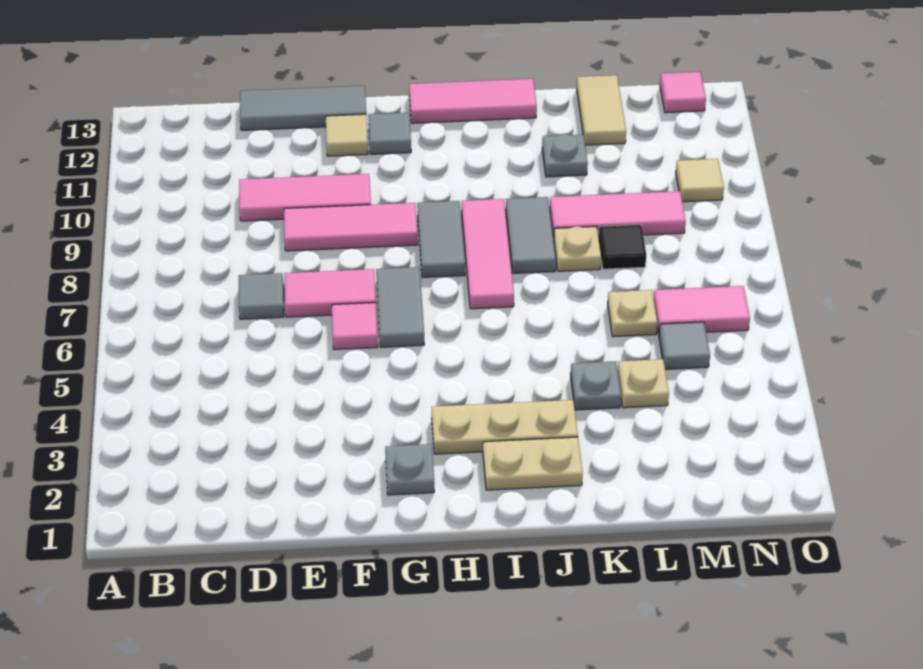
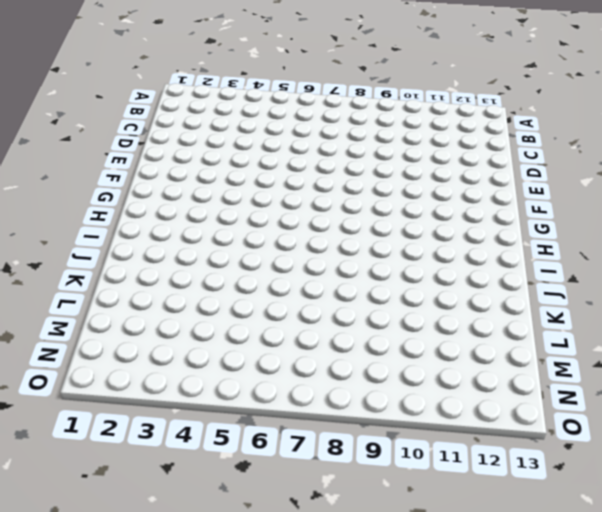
none -> grey 1x1 tile [239,273,284,319]
none -> pink 1x3 tile [239,174,371,221]
none -> grey 1x3 tile [240,86,366,130]

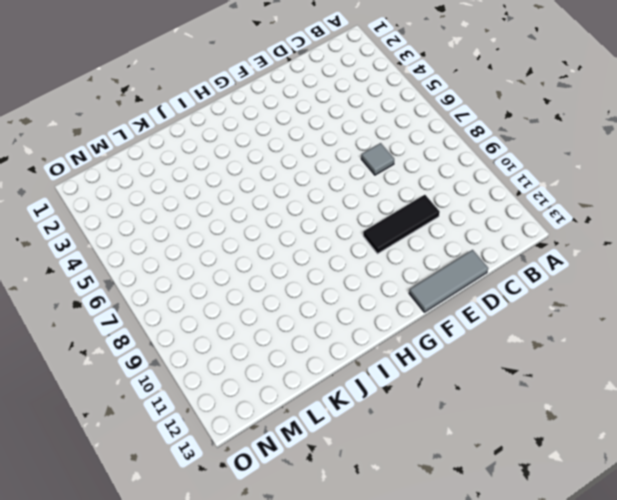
black 1x3 tile [363,195,440,254] -> pink 1x3 tile [239,174,371,221]
none -> pink 1x2 tile [285,269,376,317]
none -> pink 1x3 tile [284,203,418,251]
none -> pink 1x1 tile [332,303,378,350]

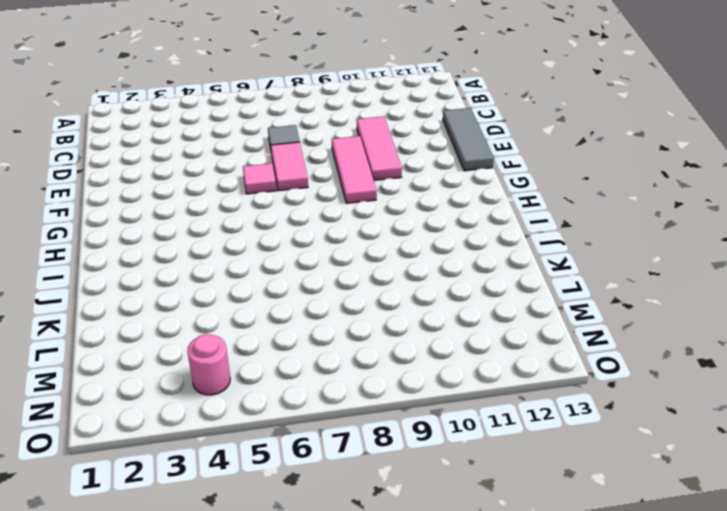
pink 1x1 round brick [187,334,230,395] -> none
none -> tan 1x1 tile [326,114,368,156]
none -> grey 1x1 plate [385,444,434,495]
none -> grey 1x2 tile [376,267,424,347]

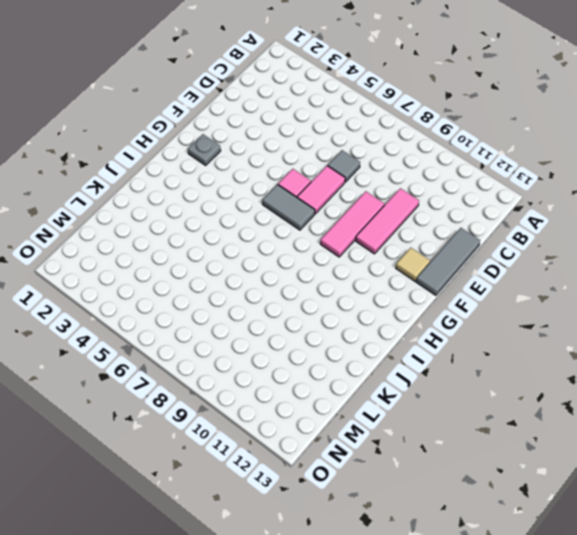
none -> grey 1x1 tile [368,113,411,154]
none -> tan 1x3 plate [432,400,578,454]
none -> grey 1x2 tile [417,201,465,278]

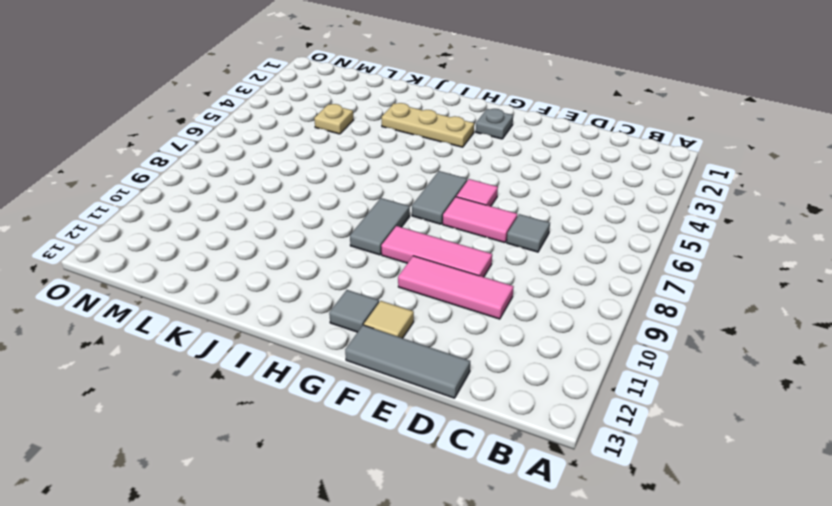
none -> pink 1x3 tile [409,79,537,123]
none -> tan 1x2 plate [483,437,583,490]
none -> pink 1x3 tile [462,199,514,309]

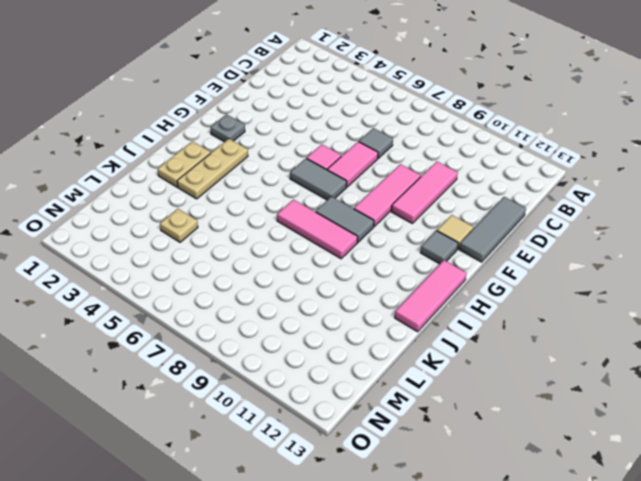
none -> grey 1x2 tile [506,197,556,273]
none -> grey 1x1 plate [571,361,621,410]
none -> tan 1x1 plate [554,226,601,271]

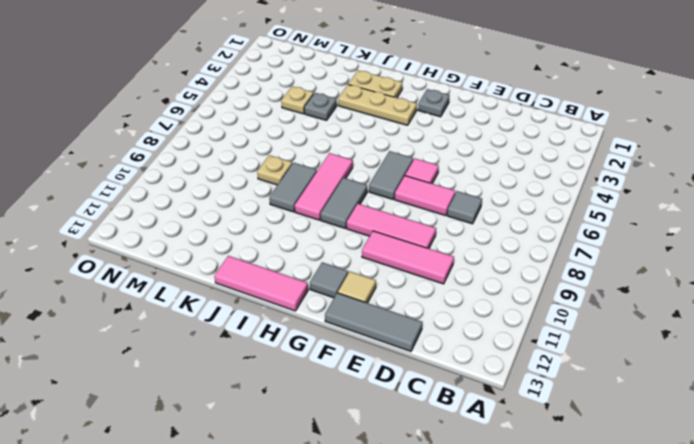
none -> pink 1x3 tile [550,191,686,239]
none -> grey 1x1 plate [542,134,588,177]
none -> tan 1x1 plate [608,290,657,337]

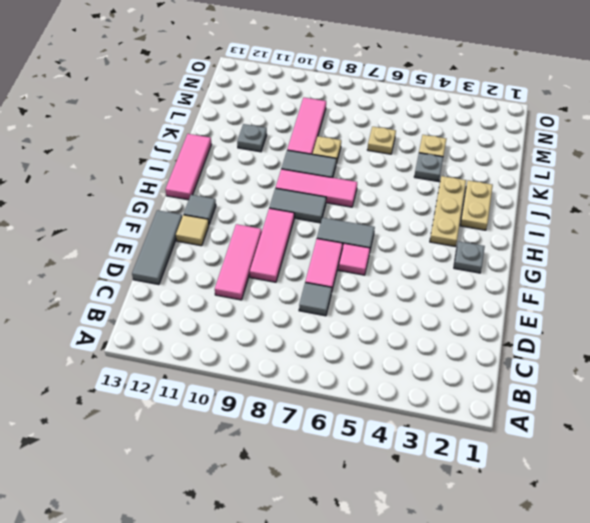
none -> black 1x1 tile [598,225,646,269]
none -> tan 1x2 tile [577,75,626,145]
none -> grey 1x1 tile [659,322,710,369]

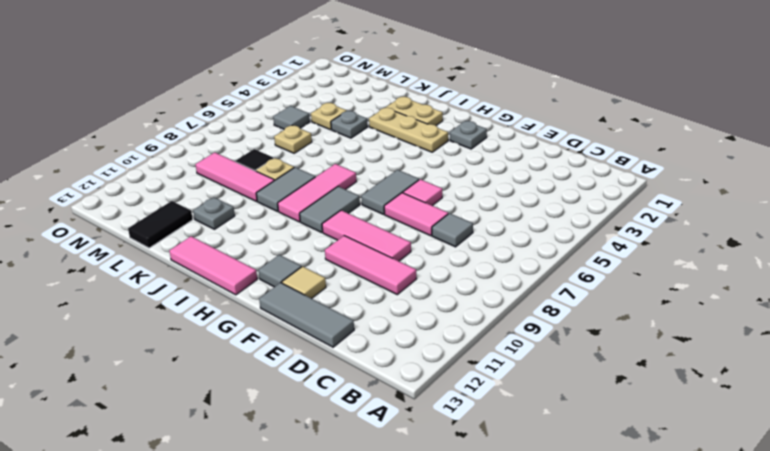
black 1x2 tile [128,201,193,248] -> tan 1x2 tile [577,75,626,145]
none -> pink 1x2 tile [654,286,750,334]
none -> tan 1x1 tile [676,159,724,202]
none -> pink 1x1 tile [660,72,706,113]

